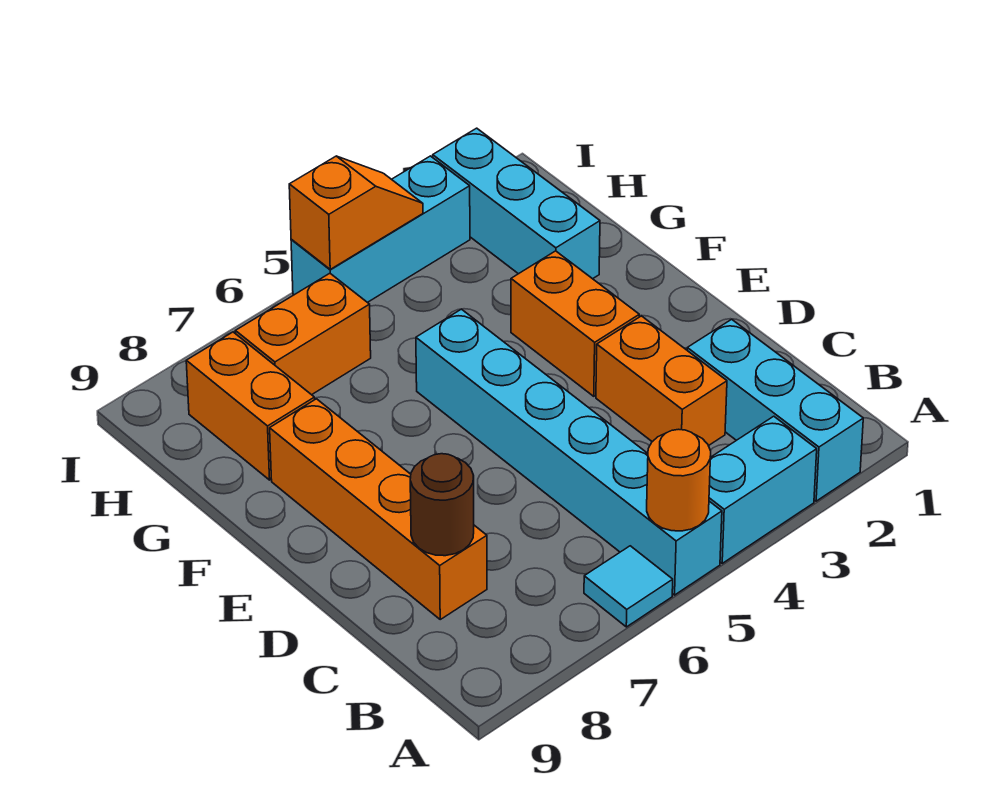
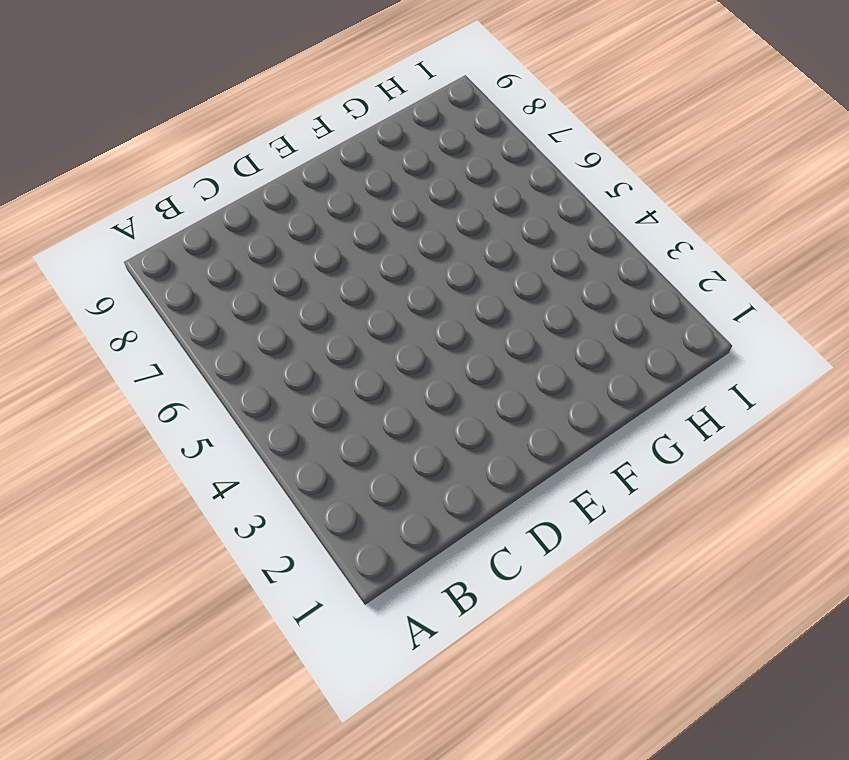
none -> cyan 1x3 brick [687,319,863,501]
none -> cyan 1x2 brick [709,416,817,563]
none -> cyan 1x6 brick [416,309,722,595]

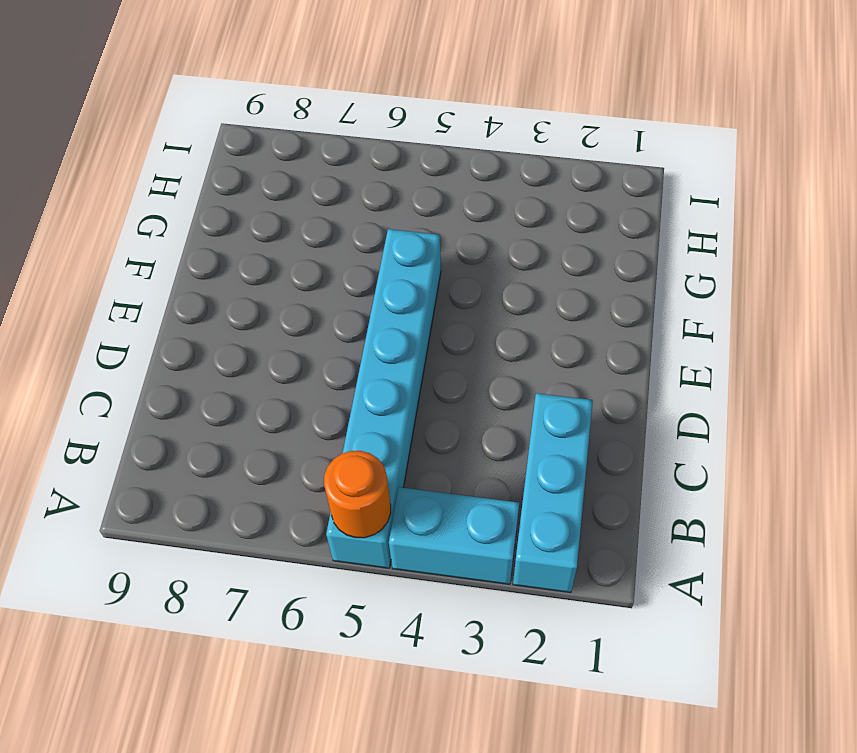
none -> cyan 1x1 tile [584,546,673,627]
none -> orange 1x2 brick [596,316,727,446]
none -> orange 1x4 brick [270,399,487,619]

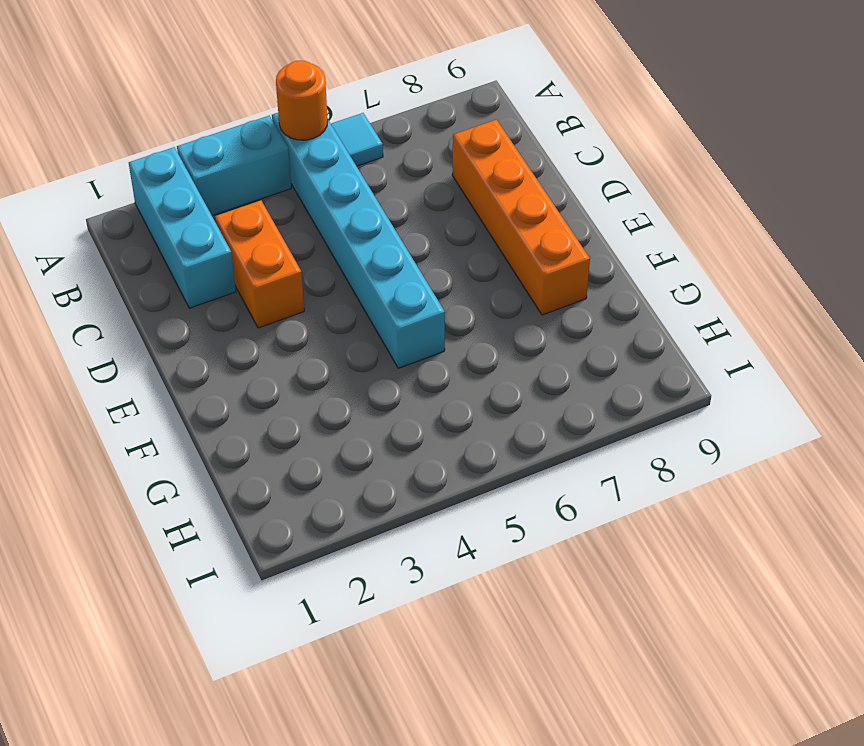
none -> orange 1x2 brick [511,251,639,396]
none -> cyan 1x3 brick [433,128,600,279]
none -> orange 1x2 brick [186,332,315,480]

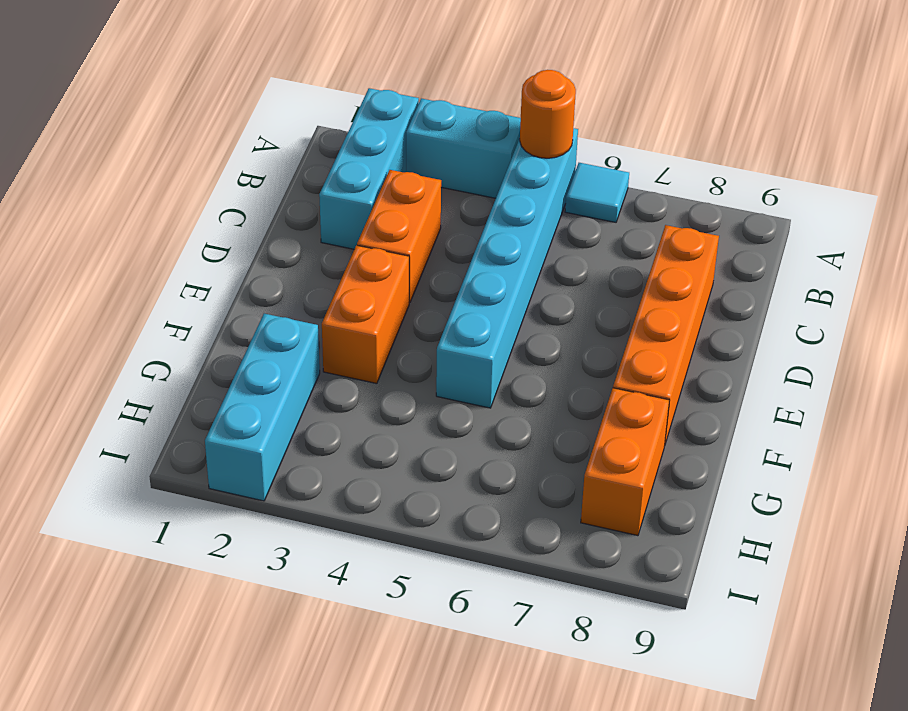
none -> orange 1x2 brick [235,273,371,395]
none -> cyan 1x3 brick [291,156,470,303]
none -> brown 1x1 round brick [410,454,474,556]

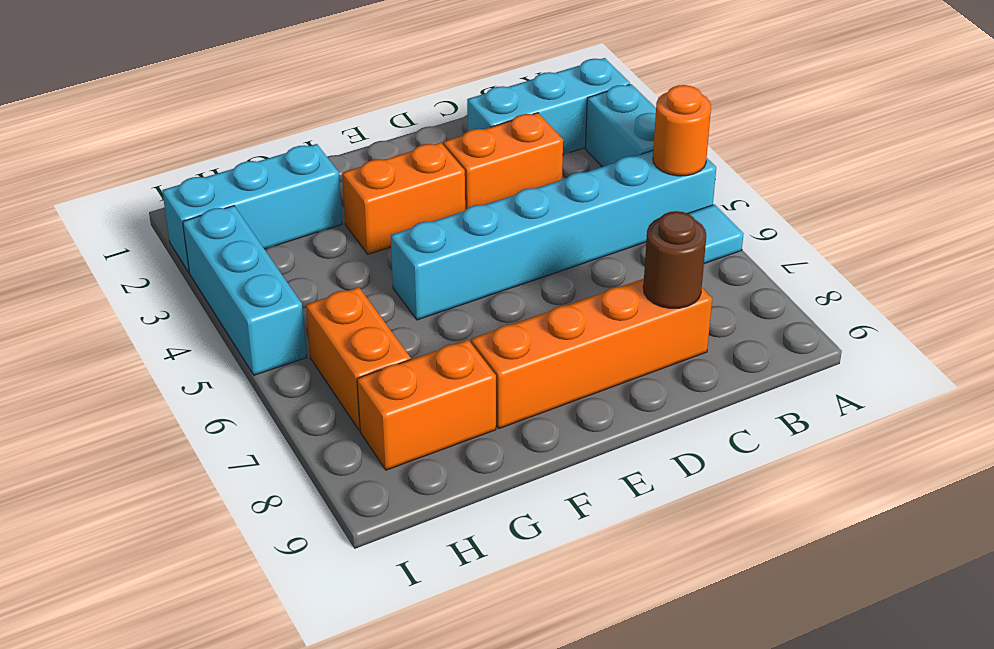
none -> orange 1x2 slope [289,156,423,269]

